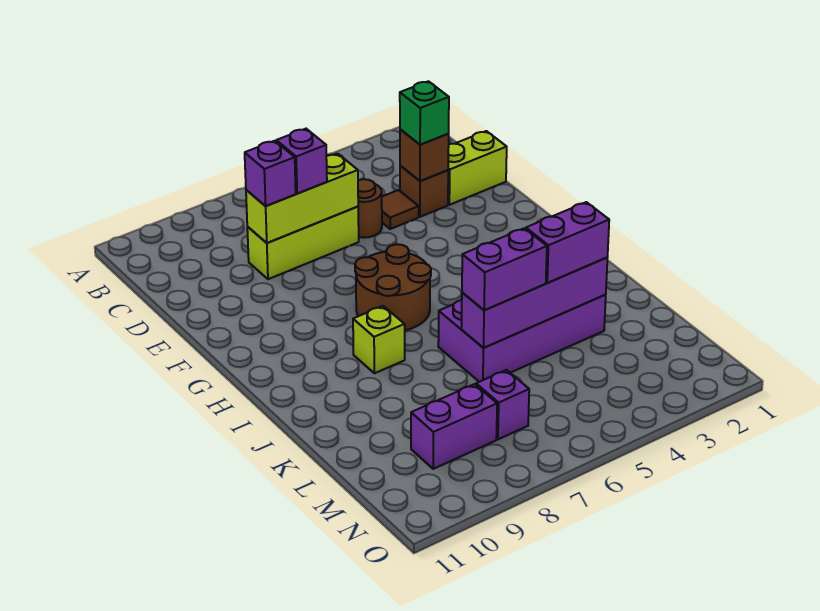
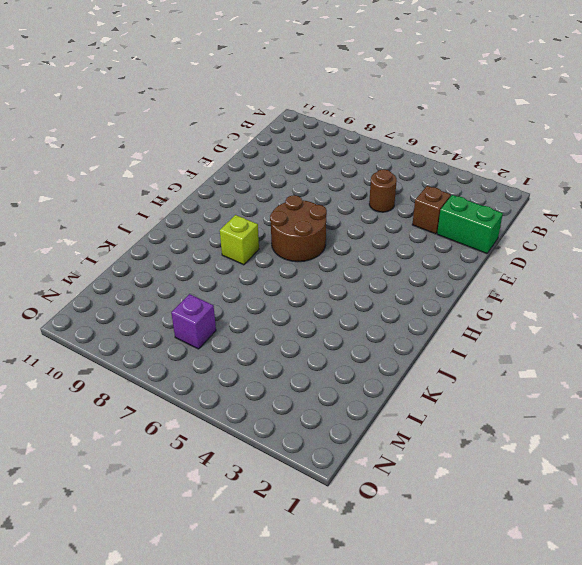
green 1x2 brick [437,195,503,254] -> lime 1x2 brick [448,131,507,205]
none -> brown 1x1 tile [382,190,419,229]
none -> lime 1x3 brick [247,206,359,279]
none -> purple 2x4 brick [438,295,606,382]

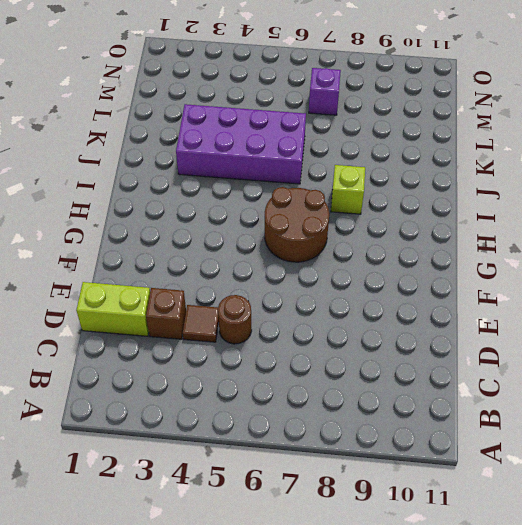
none -> lime 1x3 brick [247,206,359,279]
none -> purple 1x2 brick [411,384,497,469]
none -> brown 1x1 brick [400,129,449,181]

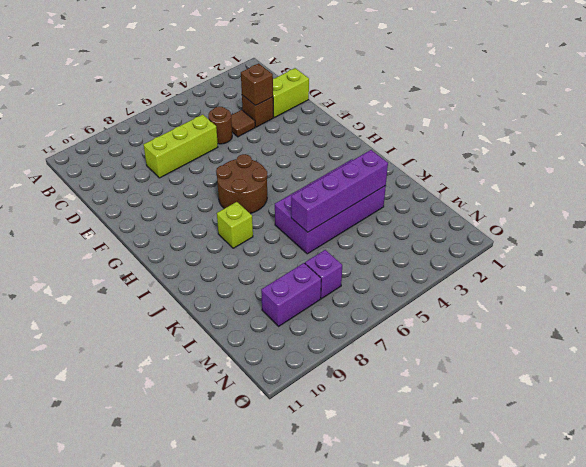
none -> lime 1x3 brick [246,154,358,243]
none -> green 1x1 brick [400,81,449,145]
none -> purple 1x1 brick [276,129,327,194]

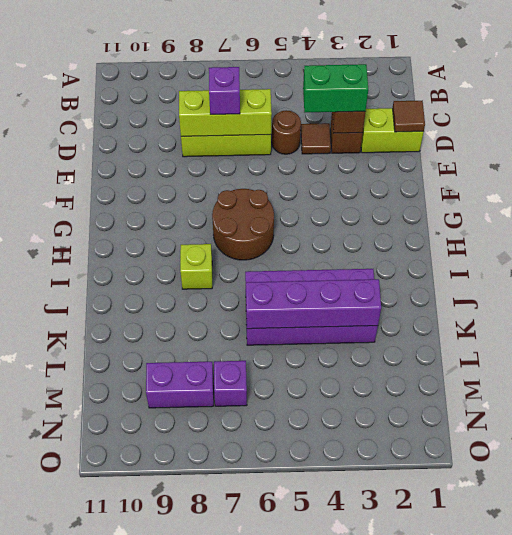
brown 1x1 tile [393,101,425,132] -> none
green 1x2 brick [303,64,368,112] -> green 1x1 brick [400,81,449,145]
none -> purple 1x1 brick [245,141,296,206]
none -> purple 1x2 brick [526,202,609,283]
none -> purple 1x2 brick [462,228,547,310]

